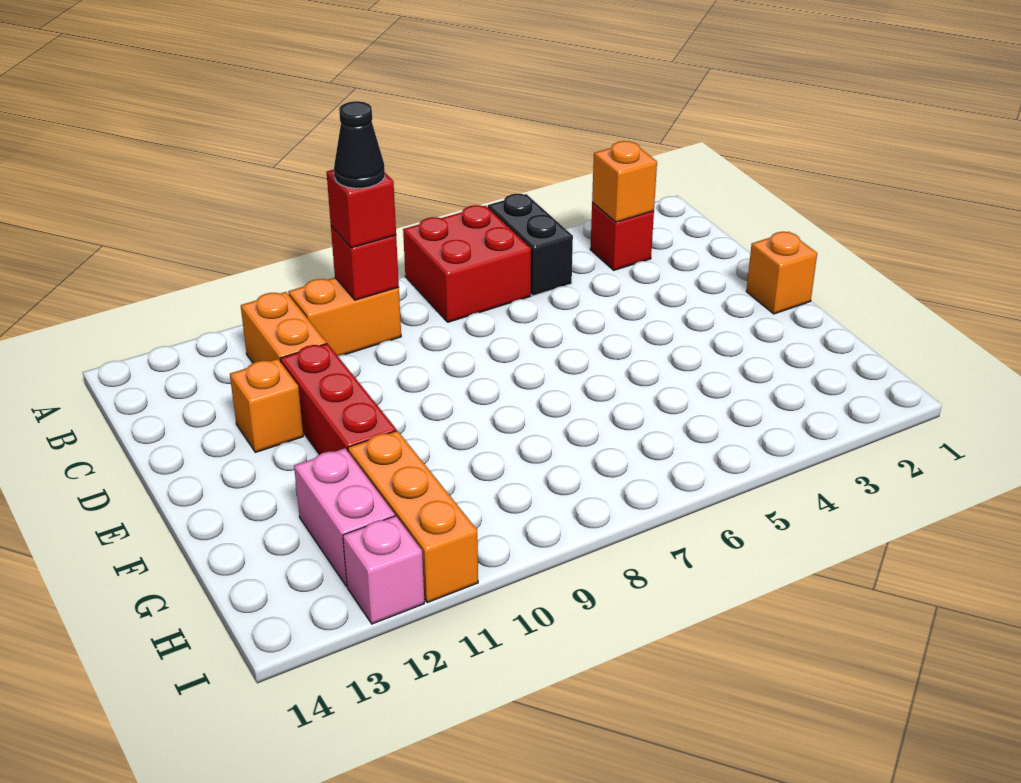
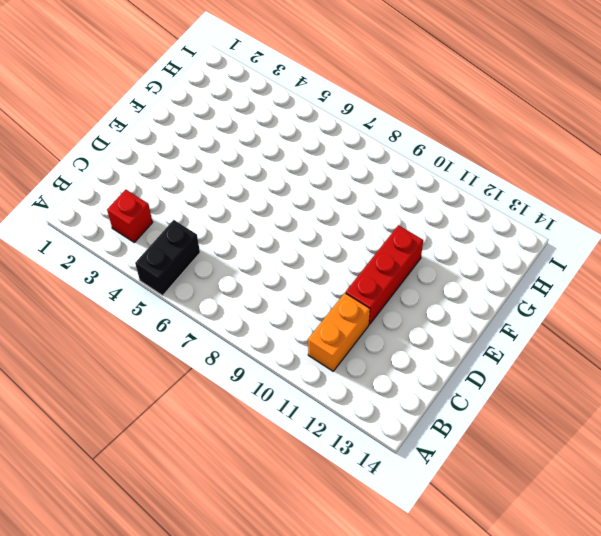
none -> red 2x2 brick [403,205,531,322]
none -> orange 1x2 brick [288,278,401,356]
none -> orange 1x1 brick [230,359,303,452]

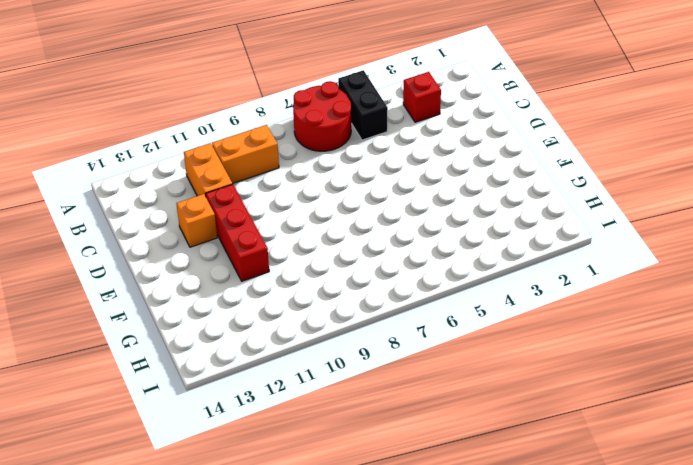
red 2x2 round brick [293,81,351,151] -> red 2x2 brick [403,205,531,322]
none -> orange 1x1 brick [746,232,817,314]
none -> orange 1x3 brick [348,431,478,603]
none -> pink 1x2 brick [294,448,395,586]

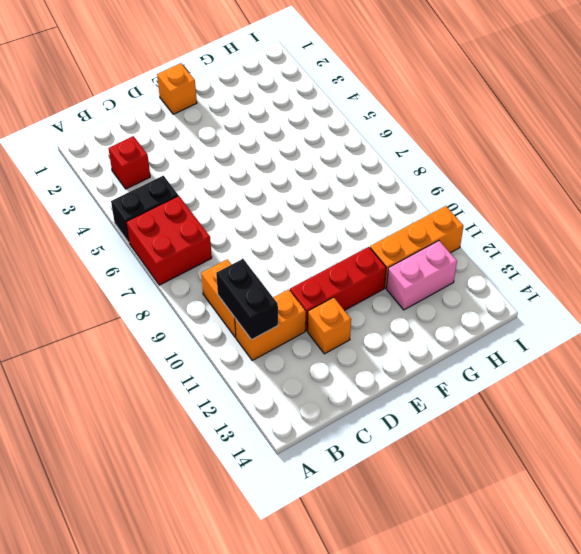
black 1x2 brick [216,259,278,340] -> none
none -> pink 1x1 brick [343,516,424,624]
none -> orange 1x1 brick [592,141,657,222]
none -> red 1x1 brick [331,226,399,300]

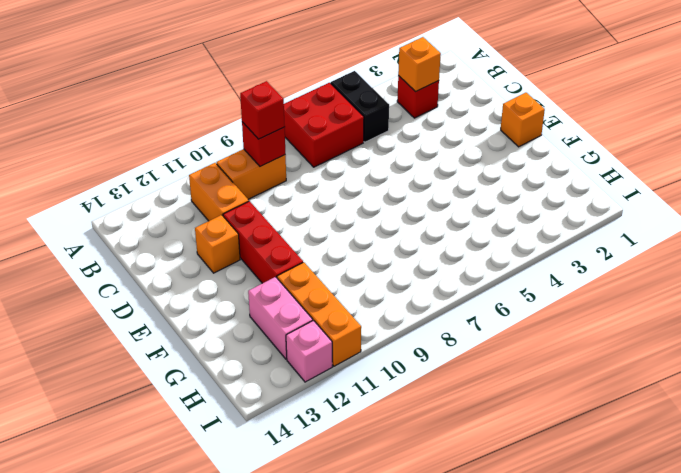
none -> black 1x1 cone [334,101,385,188]

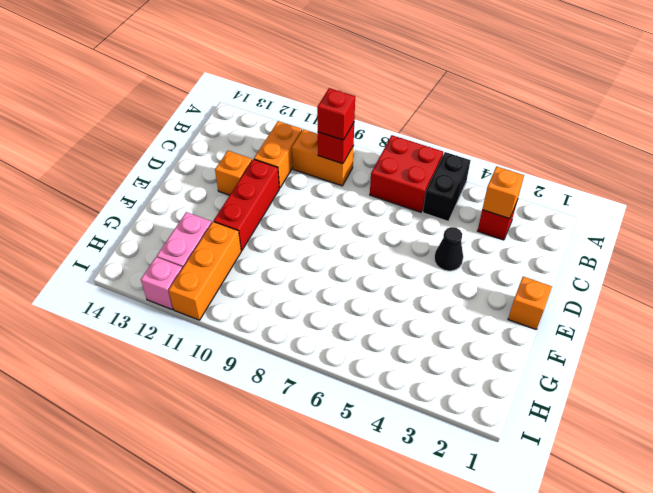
black 1x1 cone [434,227,463,271] -> black 1x1 cone moved to [334,101,385,188]

